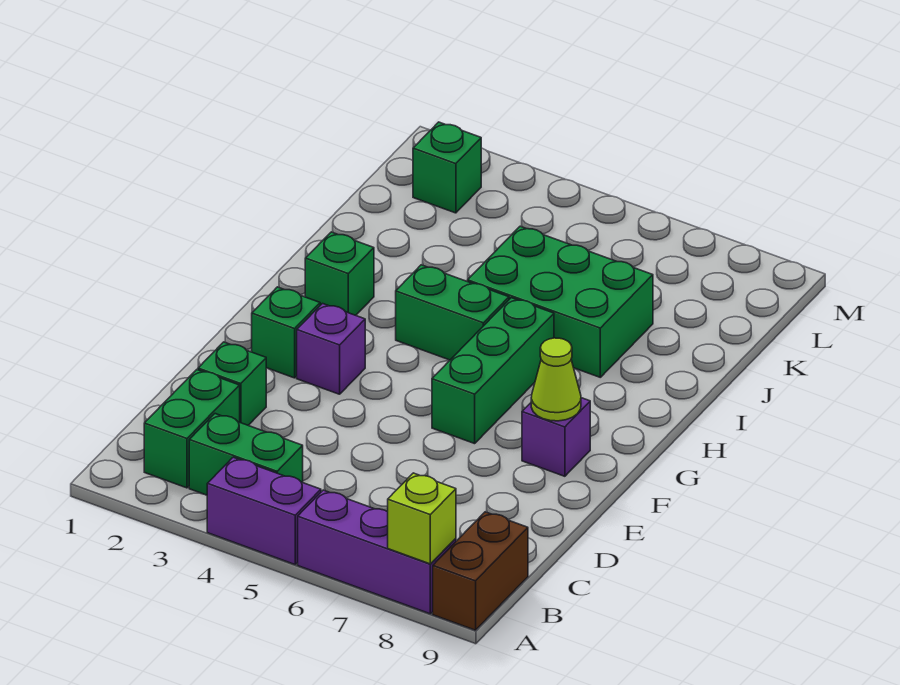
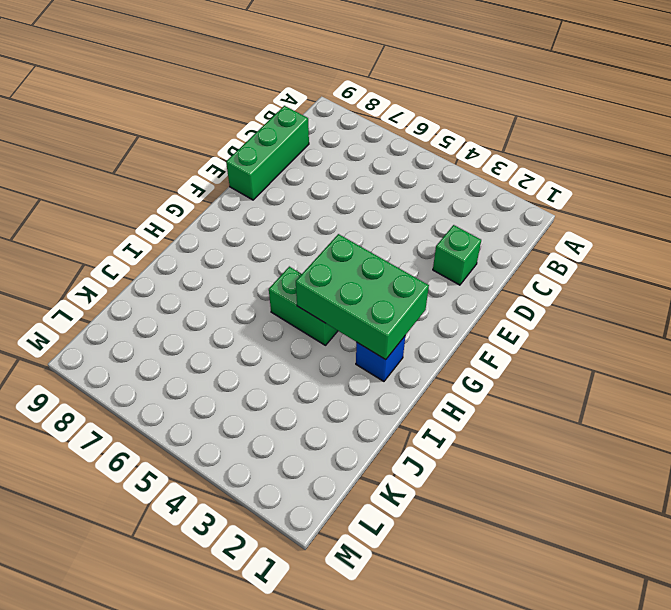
green 1x3 brick [226,106,309,200] -> green 1x3 brick moved to [432,298,554,444]
green 2x3 brick [296,234,429,360] -> green 2x3 brick moved to [467,226,653,377]
blue 1x1 brick [356,336,405,381] -> green 1x1 brick [305,232,374,315]
none -> purple 1x2 brick [207,457,321,564]
none -> purple 1x3 brick [298,490,456,614]
none -> brown 1x2 brick [433,512,528,630]

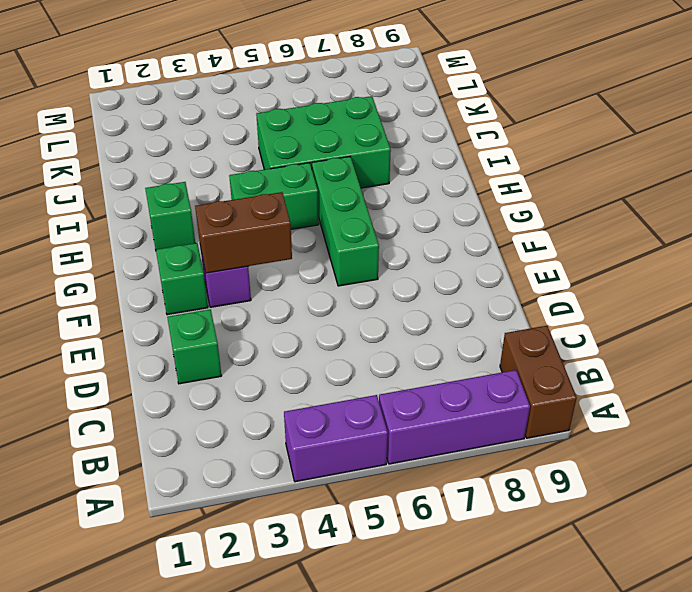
brown 1x2 brick [195,192,292,273] -> none
none -> green 1x2 brick [144,370,240,488]
none -> green 1x2 brick [189,414,303,495]
none -> purple 1x1 brick [522,398,590,476]

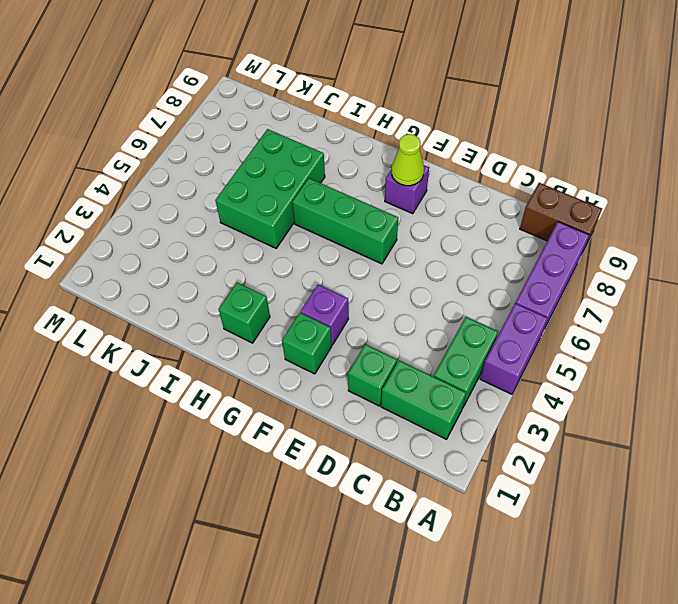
none -> green 1x2 brick [396,265,509,360]
none -> green 1x1 brick [413,122,481,213]
none -> lime 1x1 brick [388,473,456,564]

